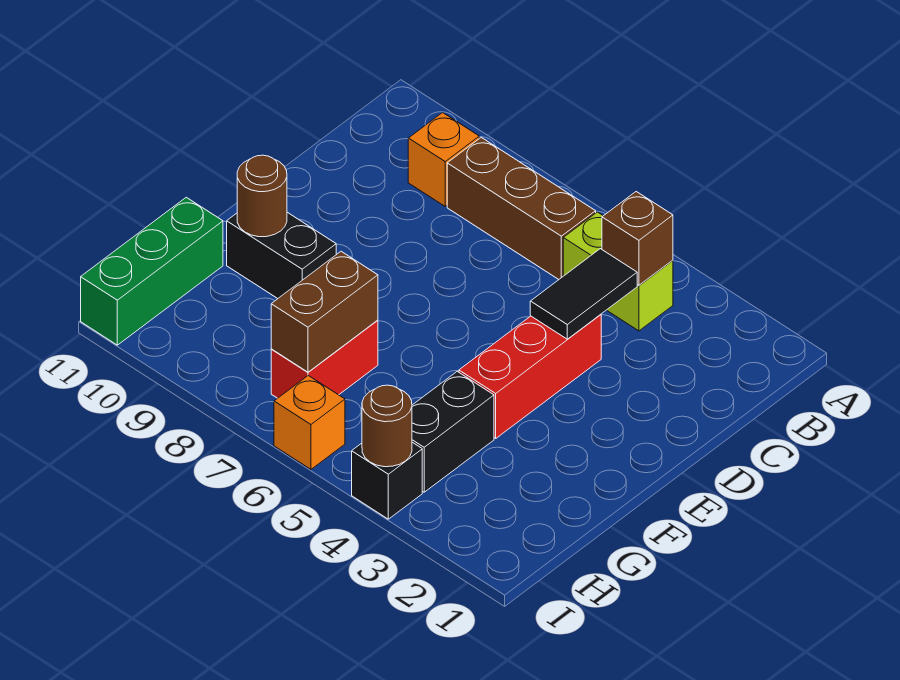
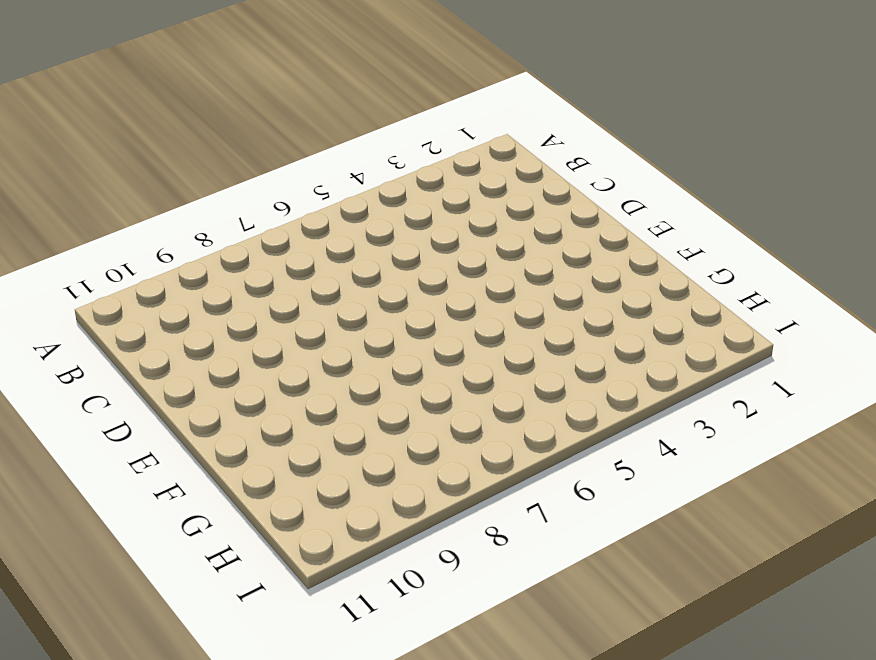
none -> lime 1x2 brick [563,212,673,331]
none -> brown 1x3 brick [447,137,596,279]
none -> orange 1x1 brick [408,113,479,206]

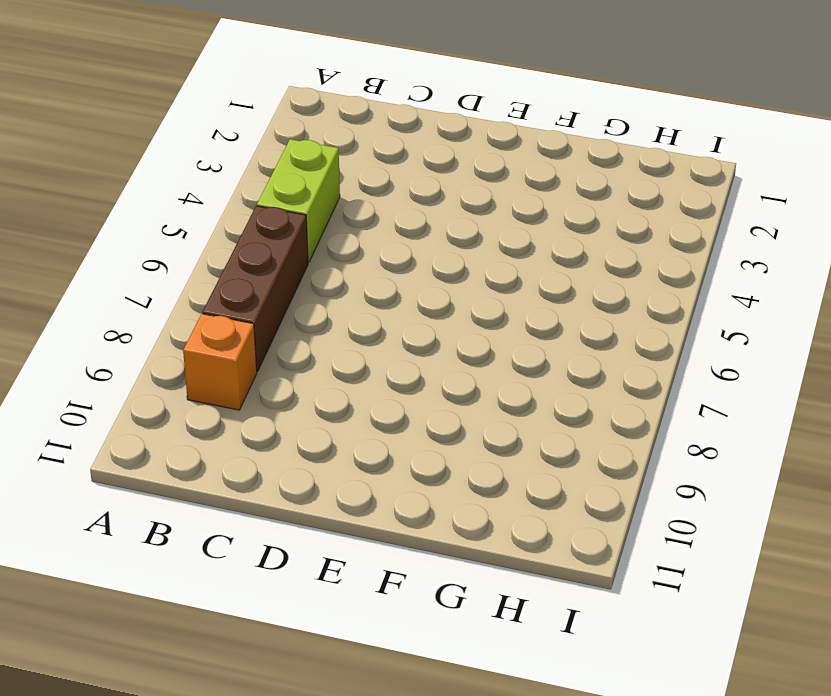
none -> red 1x3 brick [459,314,601,438]
none -> black 1x2 brick [227,212,336,299]
none -> black 1x2 brick [412,371,494,492]

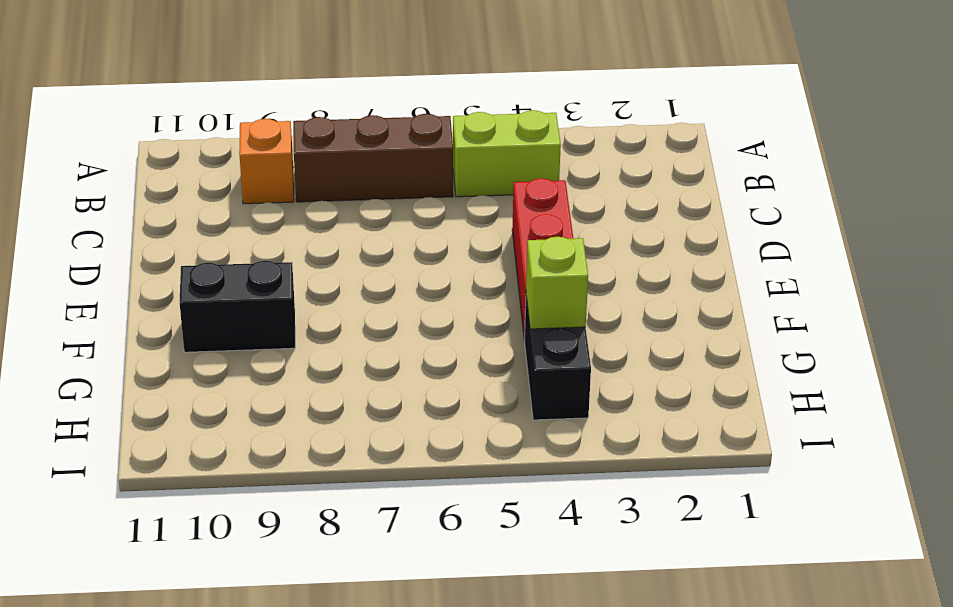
lime 1x1 brick [526,237,588,329] -> none
none -> red 1x2 brick [271,320,378,398]
none -> green 1x3 brick [81,197,223,345]
none -> black 1x1 brick [352,442,422,519]

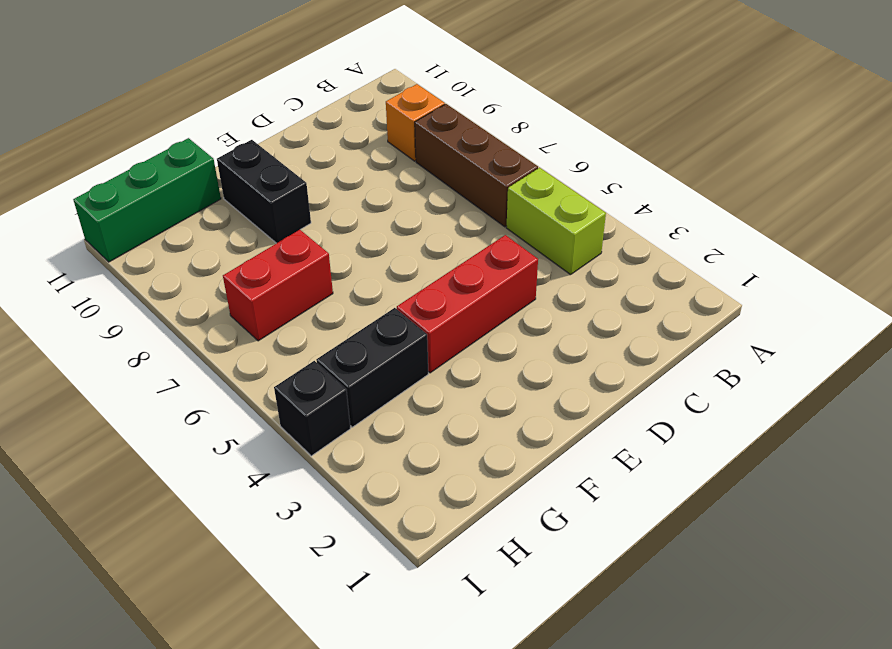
none -> orange 1x1 brick [274,376,345,469]
none -> brown 1x1 brick [602,192,673,285]
none -> black 1x2 tile [530,249,637,339]

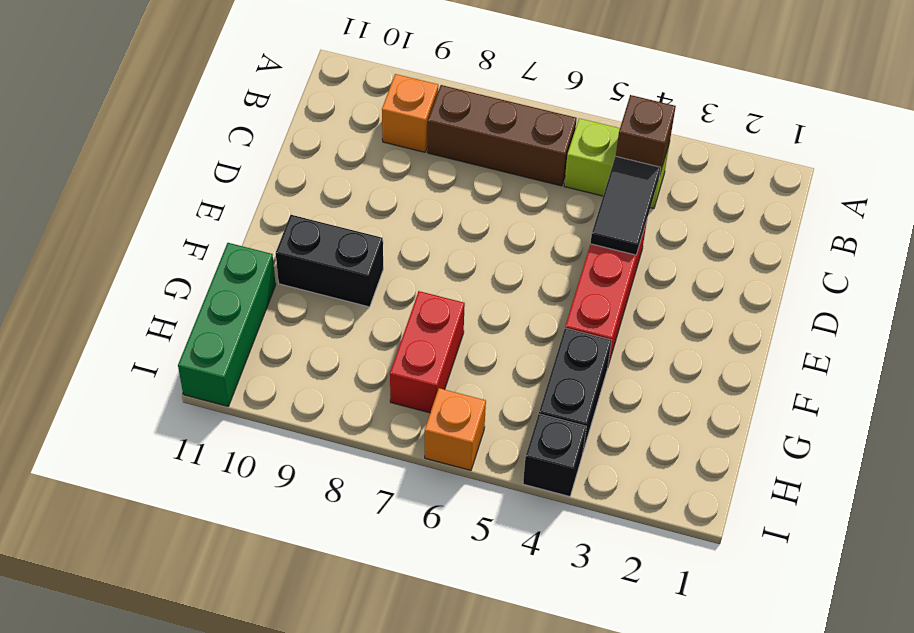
none -> brown 1x1 round brick [237,155,287,237]
none -> brown 1x2 brick [271,251,378,372]
none -> brown 1x1 round brick [362,385,412,467]

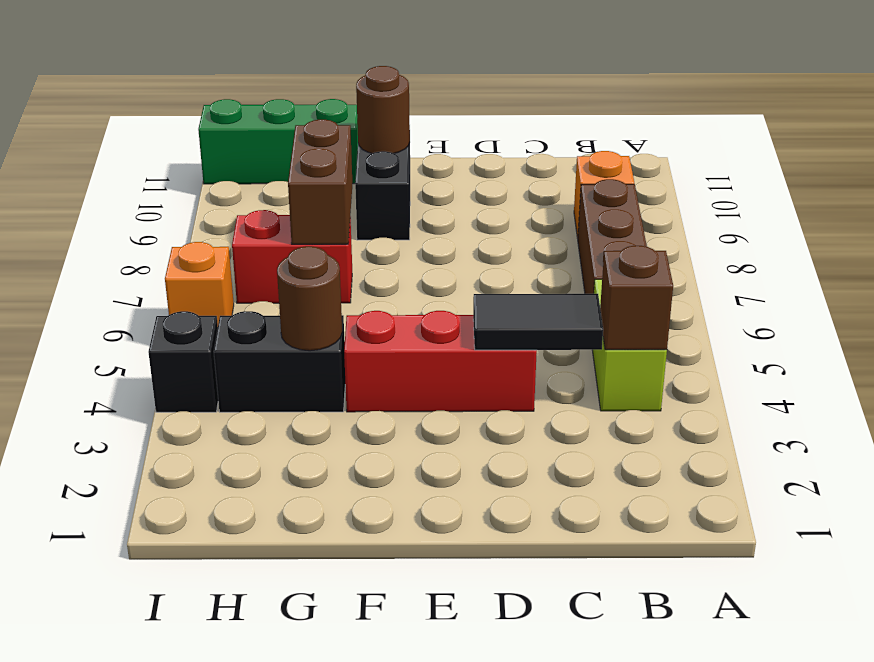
brown 1x1 round brick [277,246,342,351] -> brown 1x1 round brick moved to [362,385,412,467]
brown 1x2 brick [288,120,352,244] -> brown 1x2 brick turned to [271,251,378,372]

